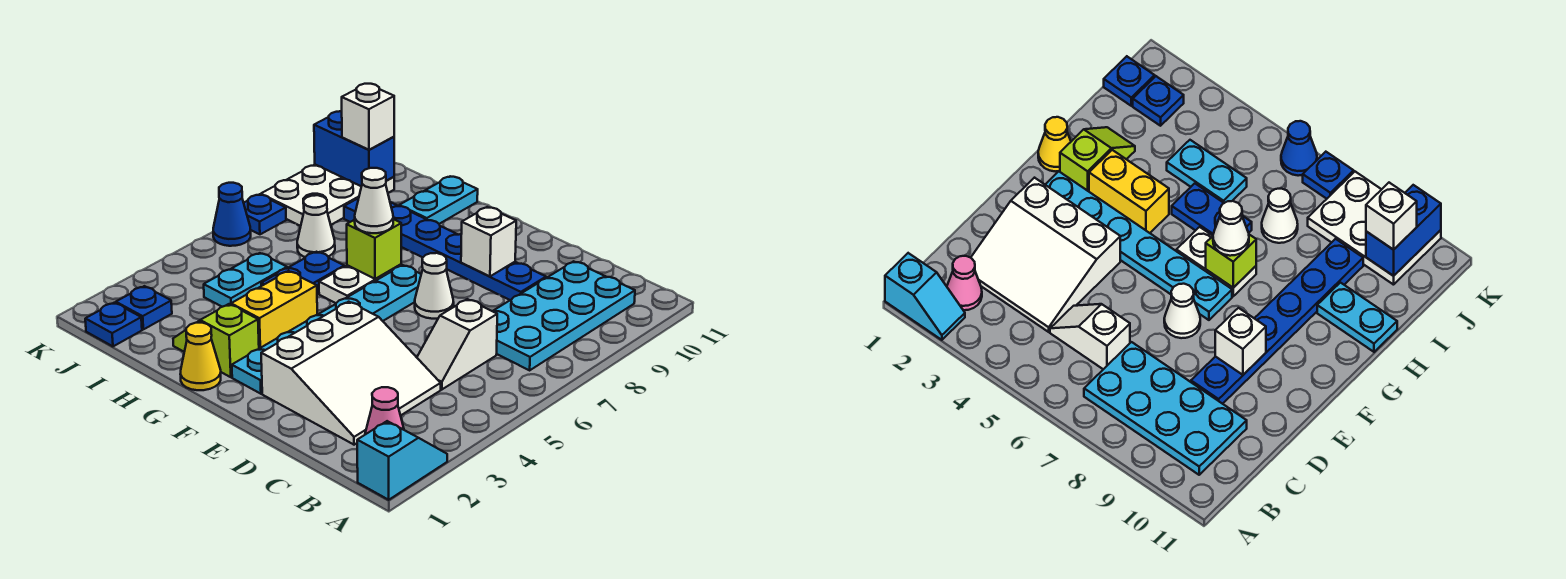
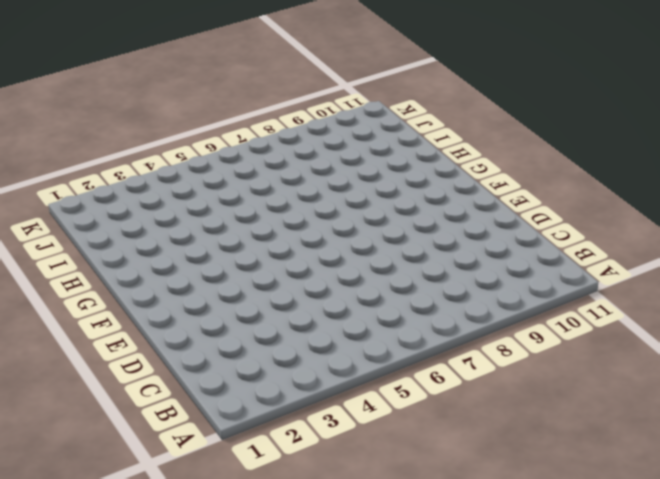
none -> cyan 1x2 slope [357,421,447,500]
none -> pink 1x1 cone [365,387,404,435]
none -> cyan 2x4 plate [493,261,635,370]

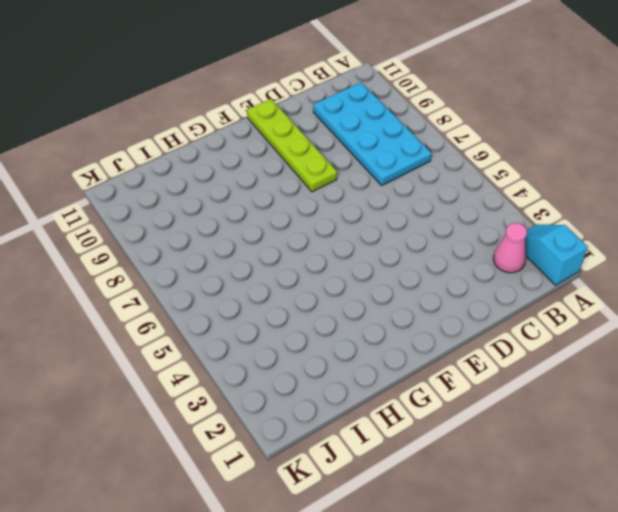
lime 1x4 plate [247,99,337,192] -> blue 1x6 plate [344,198,546,300]
none -> white 3x3 slope [261,302,441,445]
none -> white 1x2 slope [417,299,497,390]
none -> white 1x1 cone [415,253,454,319]

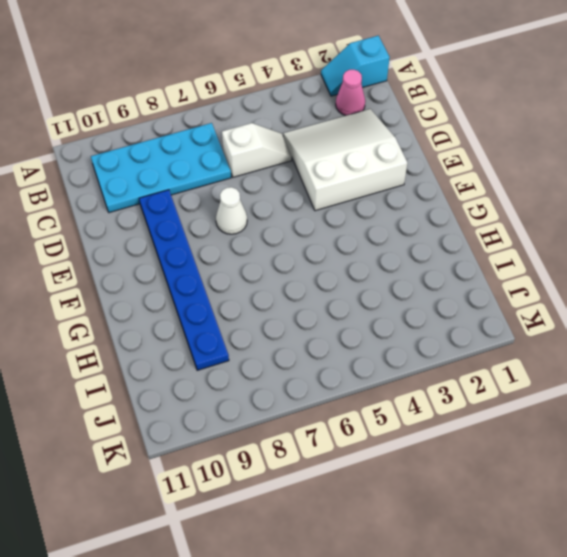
none -> cyan 1x6 plate [232,265,421,394]
none -> yellow 1x1 cone [180,323,221,390]
none -> lime 1x2 slope [173,304,259,377]

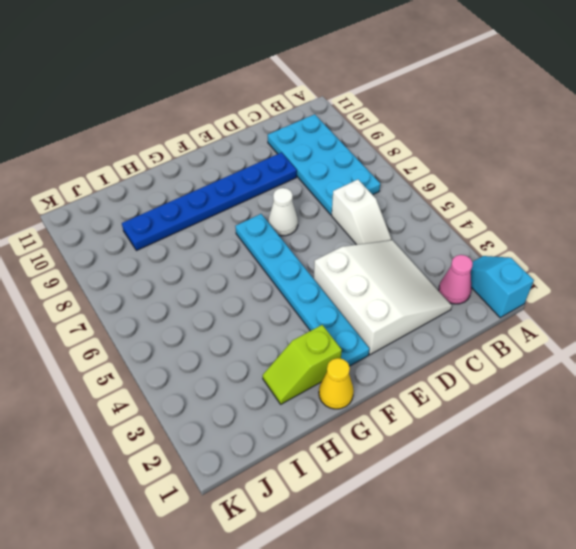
none -> yellow 1x2 brick [231,271,317,349]
none -> white 1x2 plate [319,264,401,303]
none -> blue 1x2 plate [261,252,344,294]

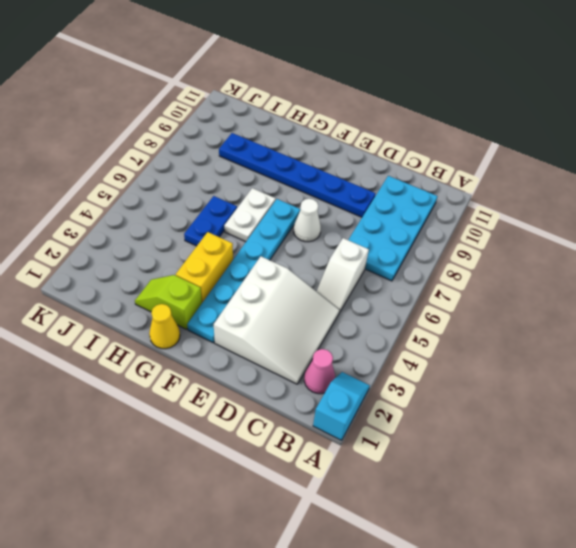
none -> cyan 1x2 plate [399,177,478,224]
none -> cyan 1x2 plate [204,253,287,307]
none -> white 1x1 cone [297,195,335,257]

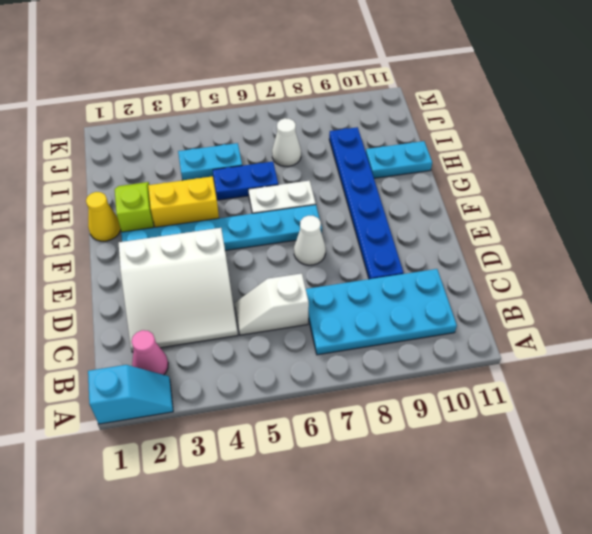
none -> blue 1x1 plate [85,303,142,346]
none -> blue 1x1 plate [116,286,172,329]
none -> white 2x3 plate [261,165,394,226]

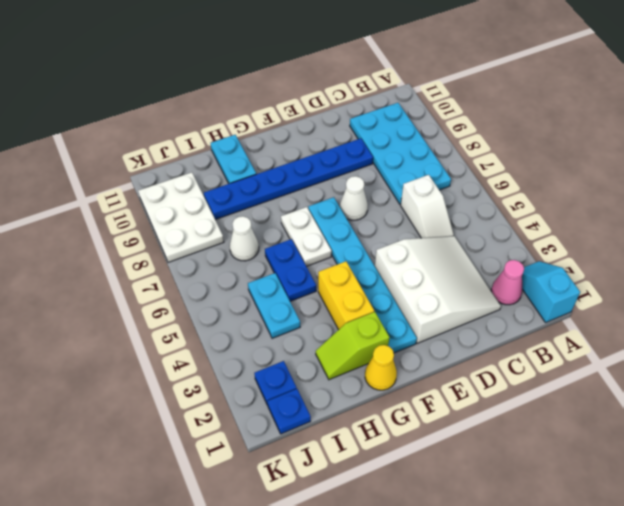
none -> blue 1x1 cone [213,183,251,246]
none -> blue 1x1 plate [244,194,286,234]
none -> white 1x1 brick [461,207,516,277]

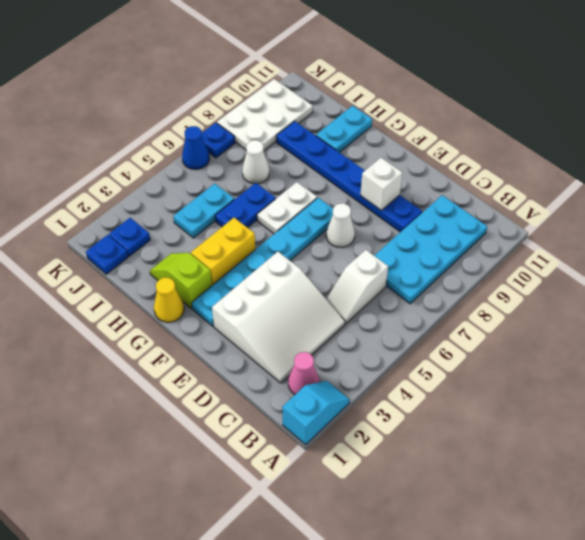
none -> lime 1x1 brick [347,219,401,279]
none -> blue 1x2 brick [314,111,394,186]
none -> white 1x1 cone [355,168,393,233]

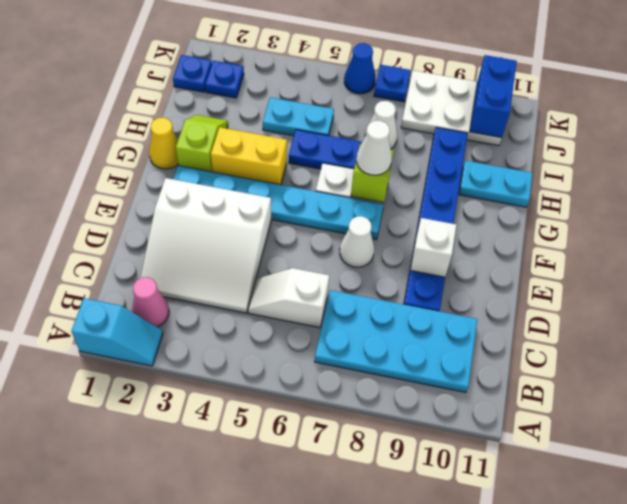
none -> white 1x1 brick [342,84,394,150]

